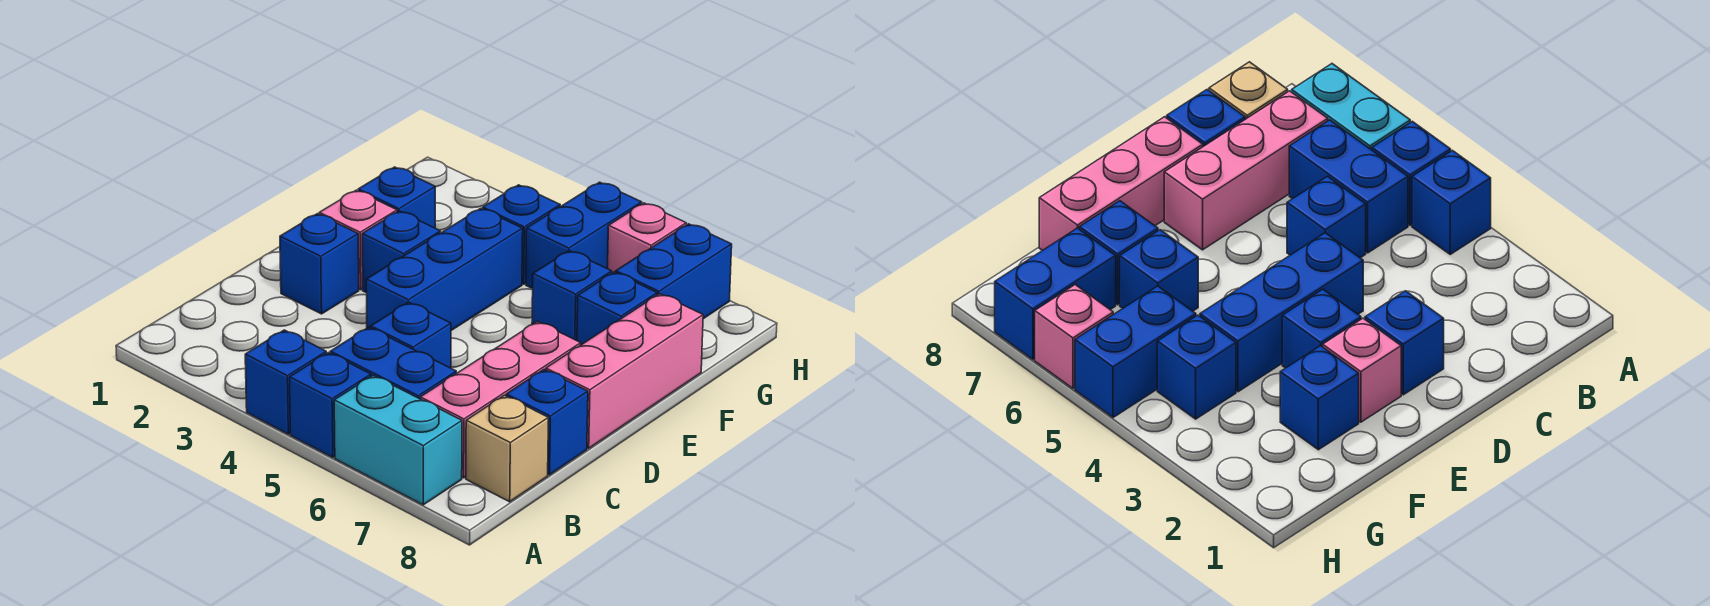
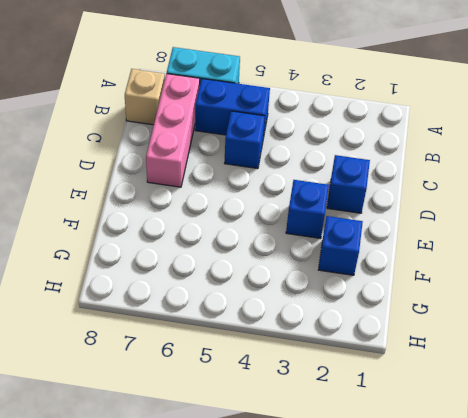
none -> blue 1x1 brick [245,330,326,434]
none -> blue 1x1 brick [289,353,371,457]
none -> blue 1x1 brick [506,370,588,475]

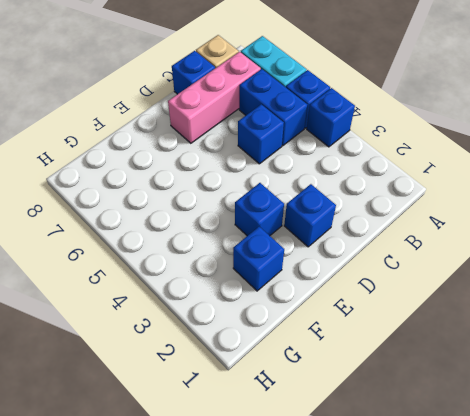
none -> blue 1x3 brick [366,208,523,330]
none -> pink 1x3 brick [546,294,703,448]
none -> pink 1x1 brick [319,190,397,290]

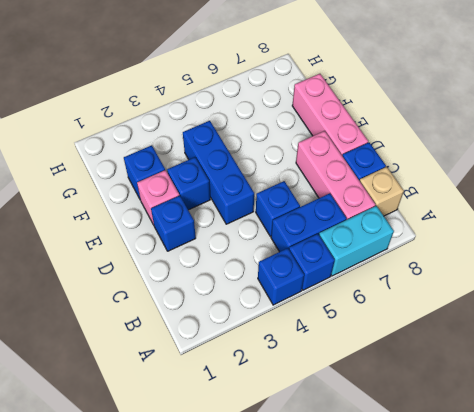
none -> blue 1x1 brick [532,251,612,341]
none -> blue 1x1 brick [577,272,657,345]
none -> blue 1x1 brick [483,185,560,284]

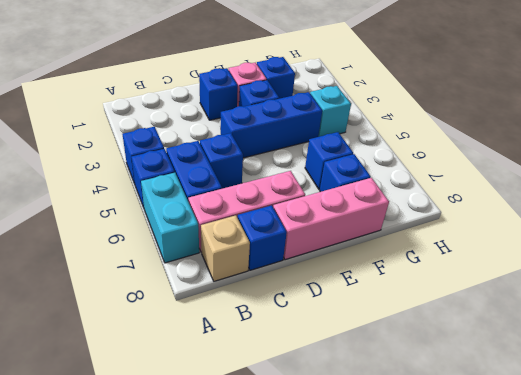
cyan 1x1 brick [310,86,351,137] -> blue 1x1 brick [483,185,560,284]
none -> blue 1x2 brick [526,182,642,289]
none -> blue 1x2 brick [616,224,732,319]
none -> pink 1x1 brick [608,203,686,273]

